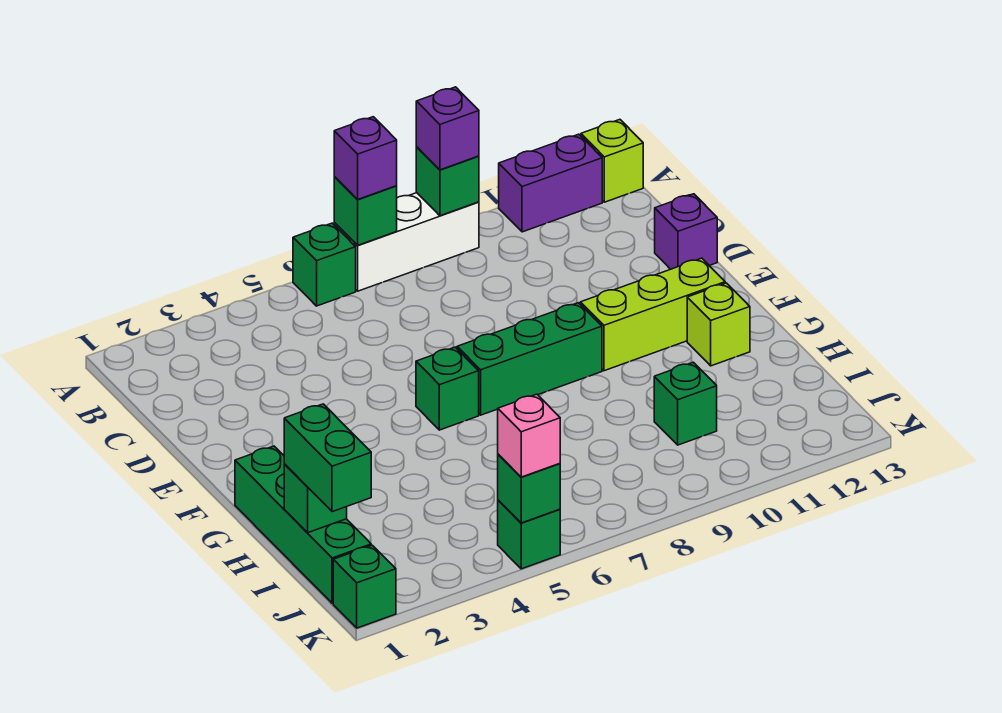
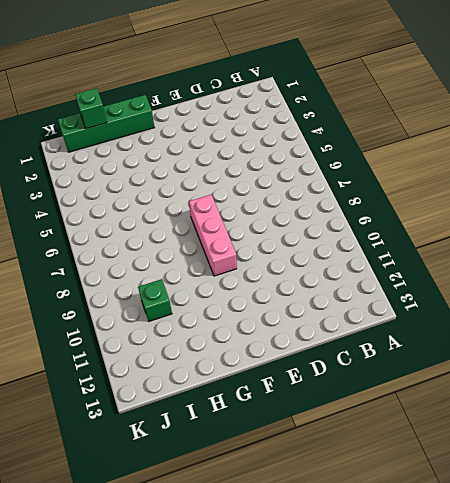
pink 1x3 brick [189,195,237,276] -> green 1x3 brick [457,303,602,415]
none -> green 1x1 brick [293,223,356,306]
none -> white 1x3 brick [334,193,479,291]
none -> purple 1x2 brick [499,134,602,232]

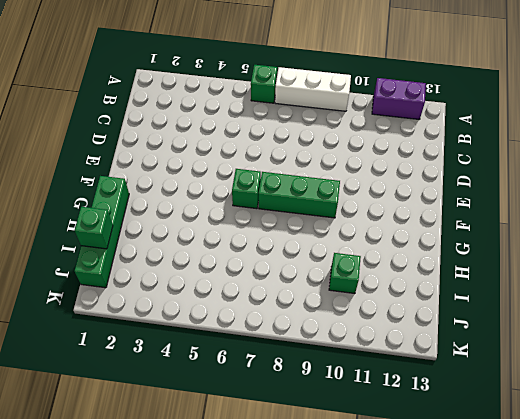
none -> lime 1x1 brick [581,120,643,202]
none -> purple 1x1 brick [655,194,717,269]
none -> lime 1x3 brick [580,258,725,371]

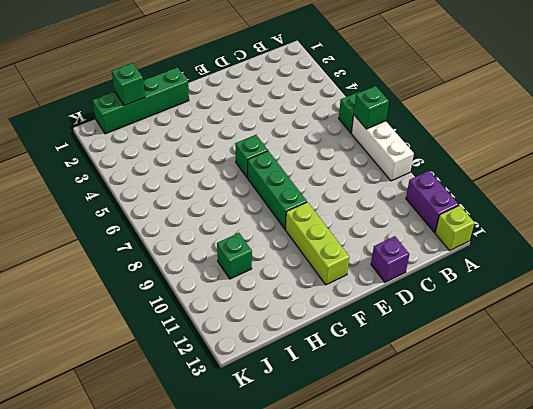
none -> lime 1x1 brick [687,283,750,366]
none -> green 1x1 brick [333,545,396,628]
none -> green 1x1 brick [498,500,560,569]

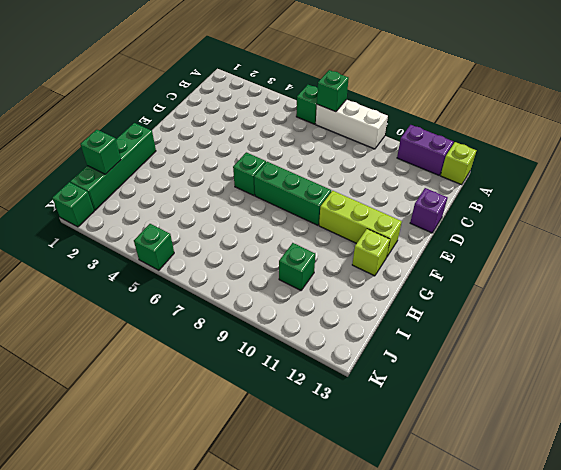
none -> green 1x1 brick [416,147,479,216]
none -> green 1x1 brick [498,454,560,523]
none -> purple 1x1 brick [334,117,397,200]

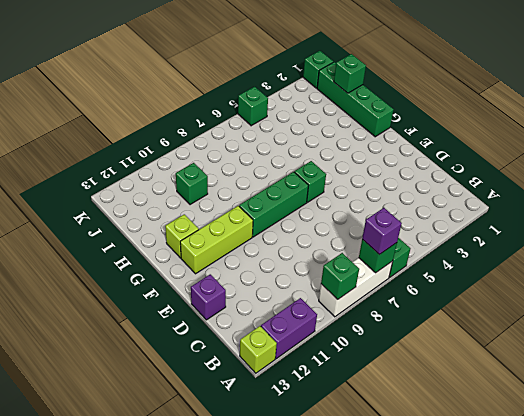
none -> green 1x1 brick [498,454,560,523]
none -> purple 1x1 brick [416,87,479,170]
none -> green 1x2 brick [284,404,371,512]

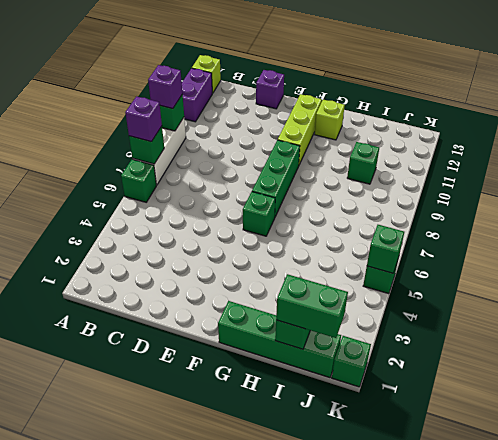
none -> pink 1x1 brick [498,394,560,477]

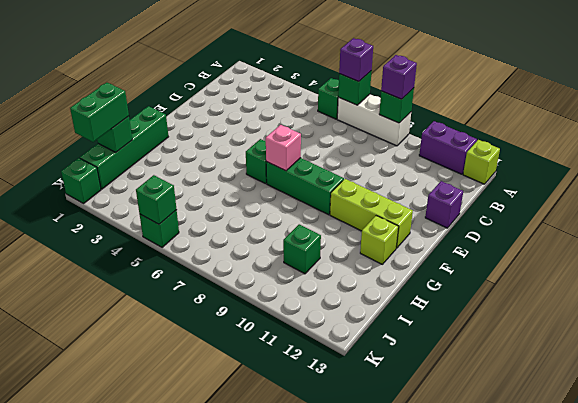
pink 1x1 brick [266,125,301,171] -> pink 1x1 brick moved to [498,394,560,477]

